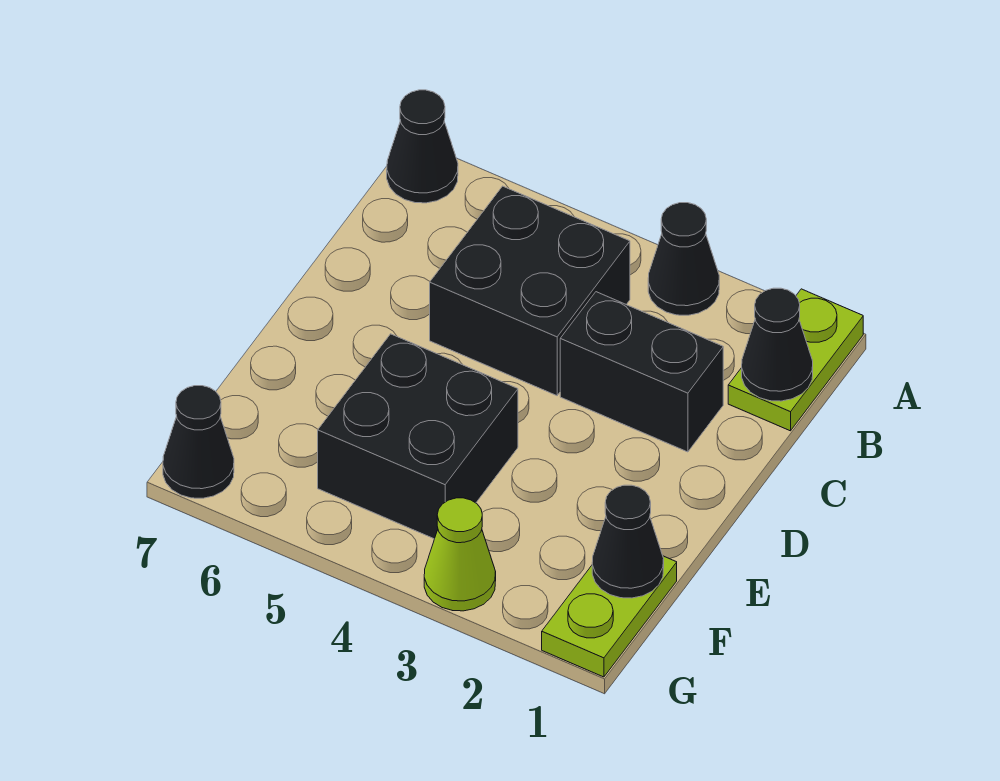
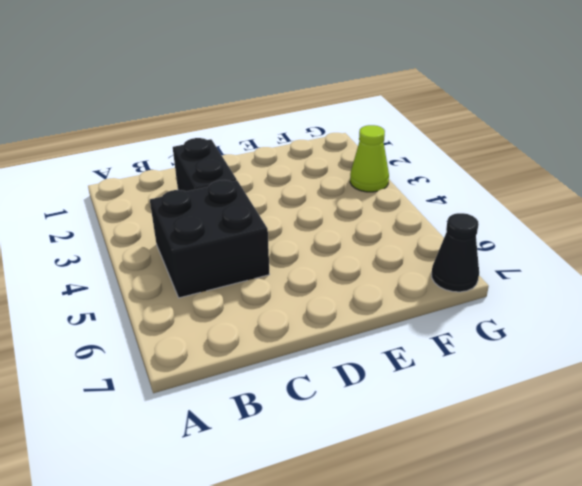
none -> lime 1x2 plate [728,289,863,431]
none -> black 1x1 cone [648,203,719,315]

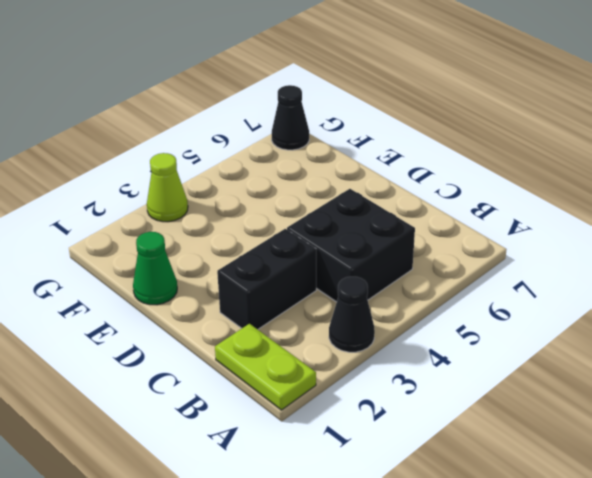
green 1x1 cone [133,232,177,305] -> none
none -> black 1x1 cone [387,90,458,203]
none -> black 2x2 brick [318,334,518,539]

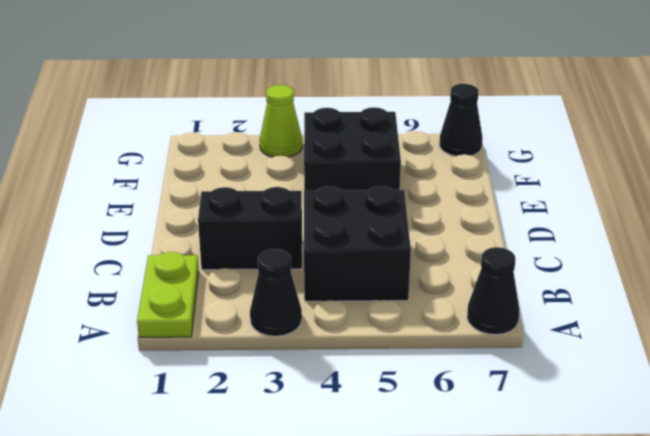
none -> lime 1x2 plate [542,556,677,677]
none -> black 1x1 cone [742,288,813,401]

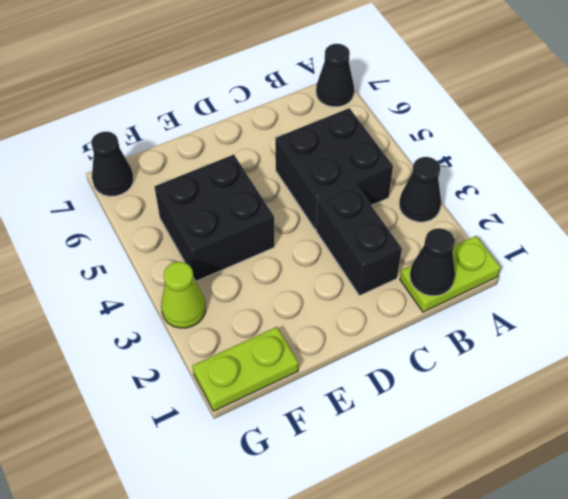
none -> black 1x1 cone [592,485,664,598]

